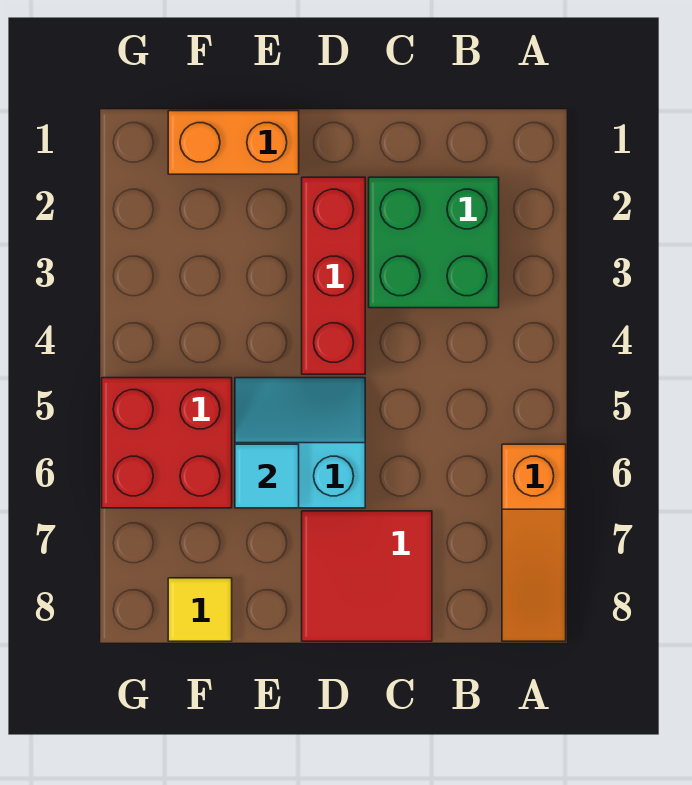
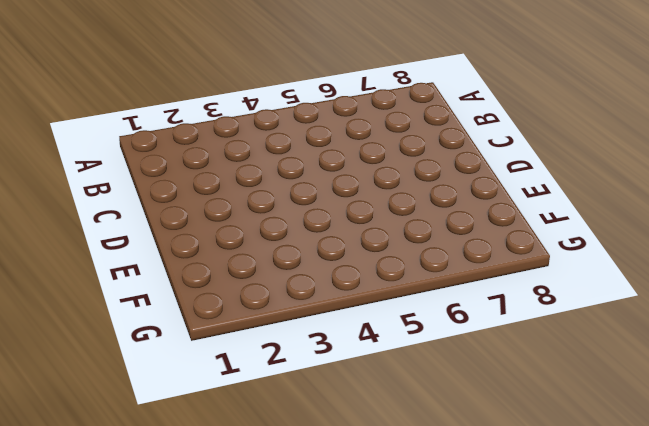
none -> orange 1x3 slope [502,444,566,641]
none -> green 2x2 brick [369,177,499,308]

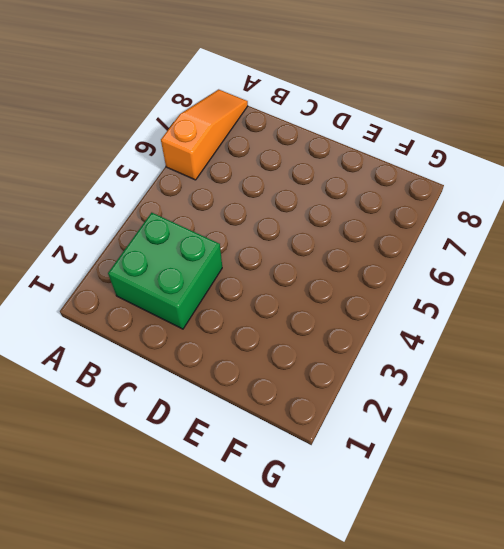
none -> red 2x2 tile [302,511,432,641]
none -> red 1x3 brick [302,177,365,374]

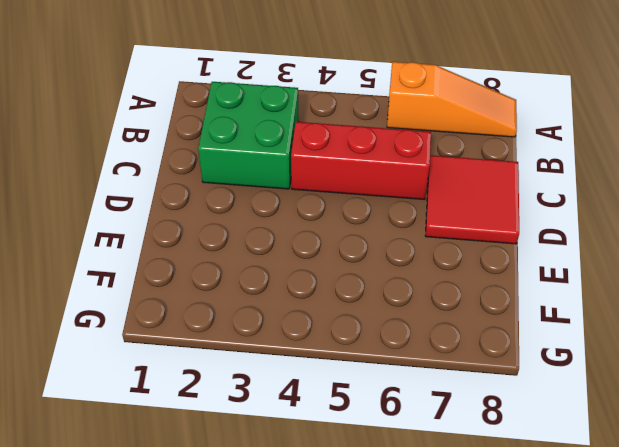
red 1x3 brick [291,122,431,200] -> red 1x3 brick moved to [302,177,365,374]
none -> cyan 2x2 slope [235,378,365,508]
none -> orange 1x2 brick [168,111,299,174]

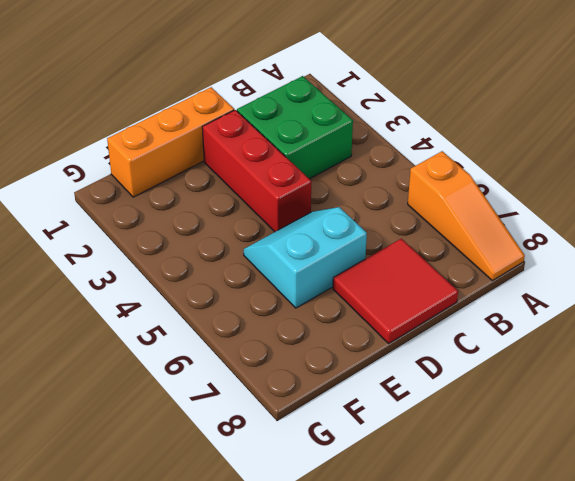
orange 1x3 brick [107,87,234,197] -> orange 1x2 brick [168,111,299,174]
none -> red 2x2 brick [102,378,232,508]
none -> yellow 1x1 tile [168,578,232,641]

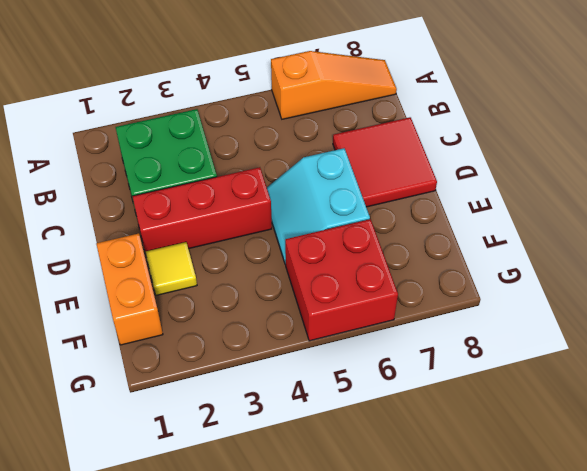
yellow 1x1 tile [145,242,197,295] -> yellow 1x1 tile moved to [168,578,232,641]
none -> cyan 1x1 tile [235,444,299,508]

